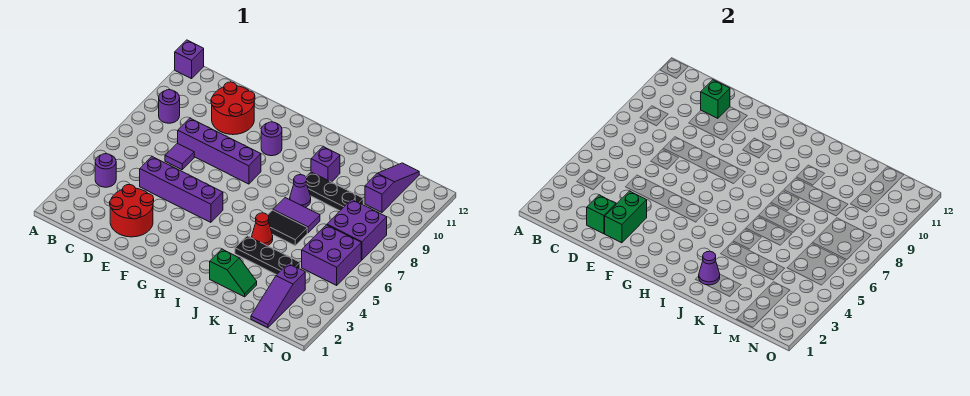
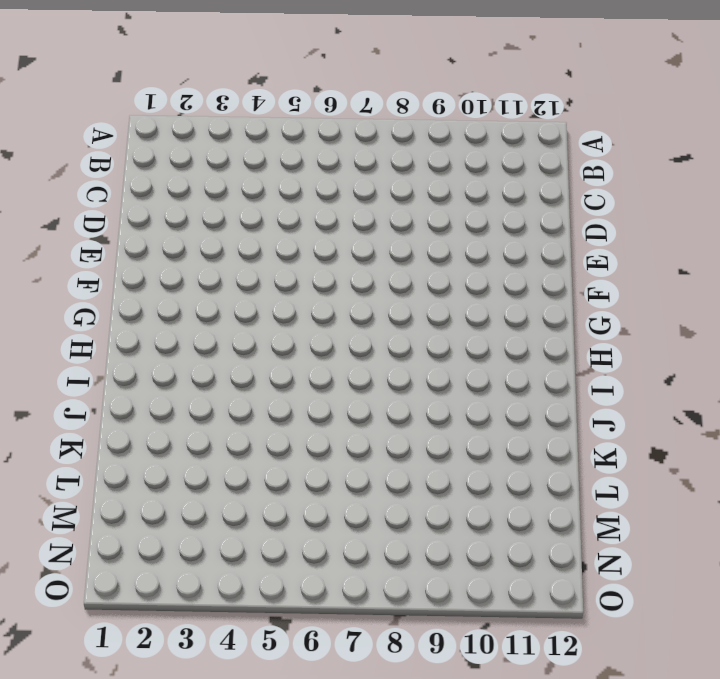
none -> purple 1x1 brick [175,40,204,79]
none -> purple 1x1 round brick [95,154,116,187]
none -> purple 1x1 round brick [159,90,180,123]

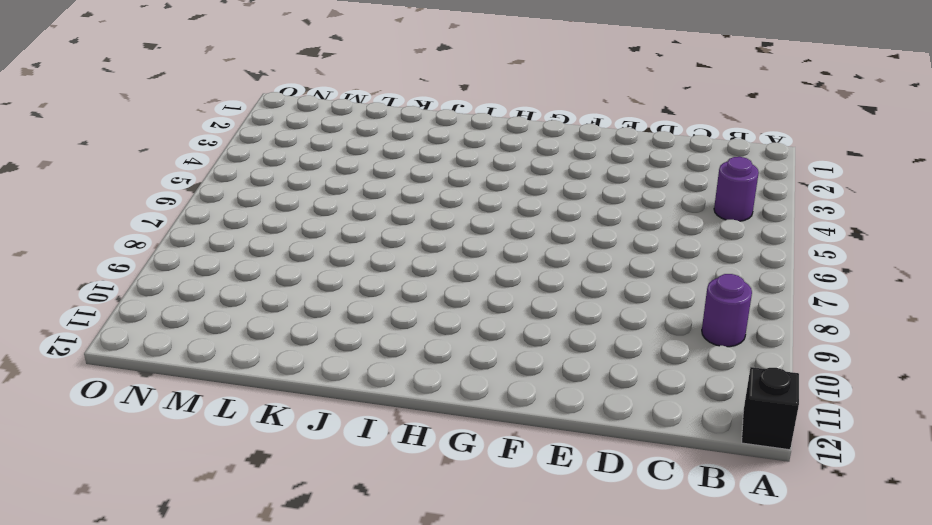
black 1x1 brick [742,367,799,450] -> purple 1x1 brick [175,40,204,79]
none -> red 2x2 round brick [110,184,154,237]
none -> purple 1x4 brick [140,157,223,222]
none -> purple 1x1 tile [165,143,194,170]

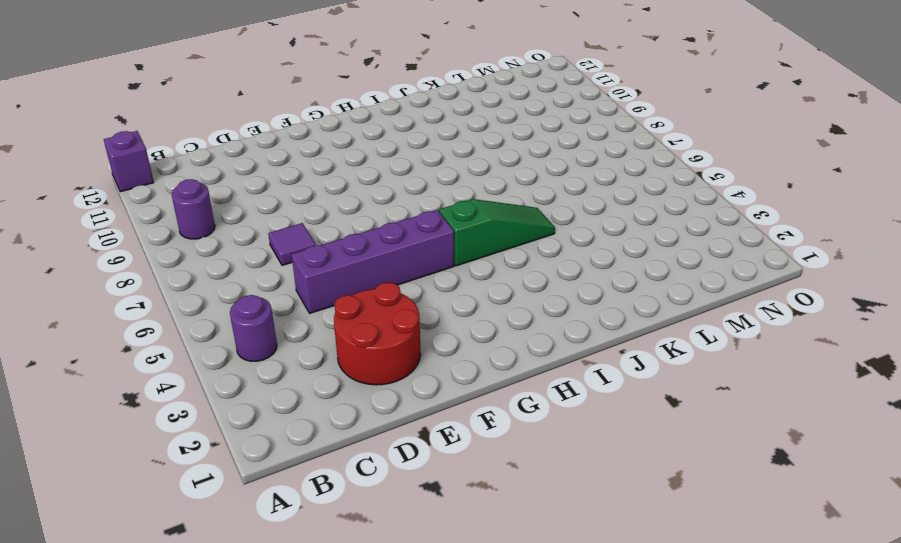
green 1x3 slope [439,199,555,266] -> red 1x1 cone [252,213,273,246]
none -> purple 1x4 brick [178,118,261,184]
none -> red 2x2 round brick [211,82,255,135]
none -> purple 1x1 round brick [261,122,282,156]

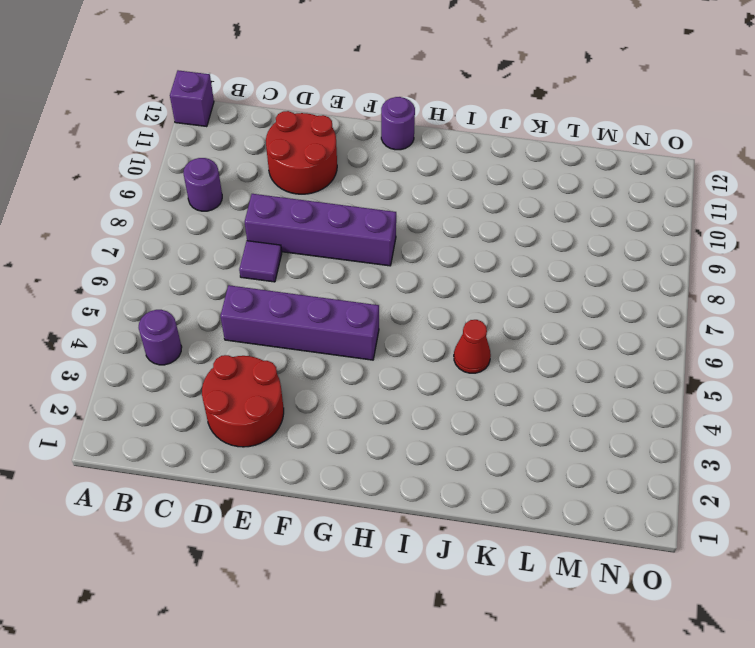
purple 1x1 round brick [381,97,415,150] -> purple 1x1 round brick moved to [261,122,282,156]
none -> green 1x2 slope [210,249,257,297]
none -> black 1x3 plate [235,236,300,275]
none -> black 1x2 tile [268,210,307,245]

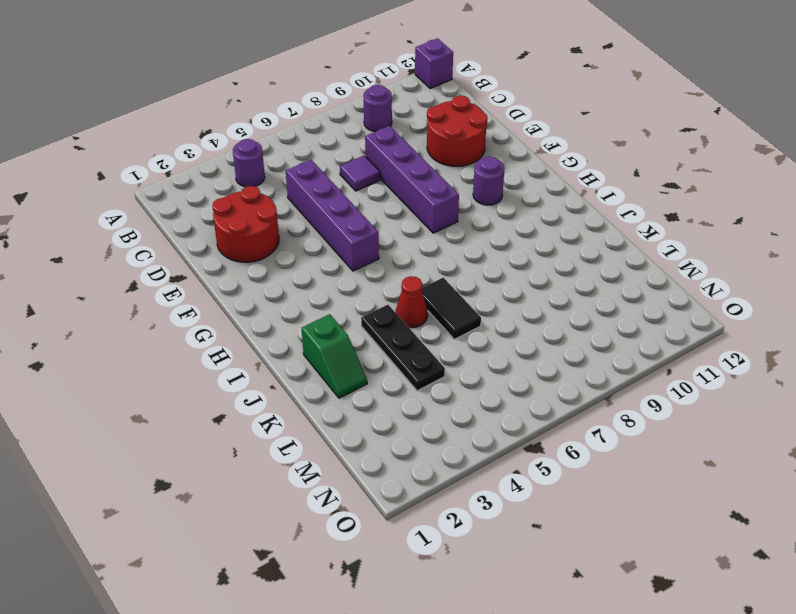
none -> purple 1x2 tile [273,198,320,233]
none -> purple 1x1 cone [290,175,311,207]
none -> black 1x3 plate [306,172,363,211]

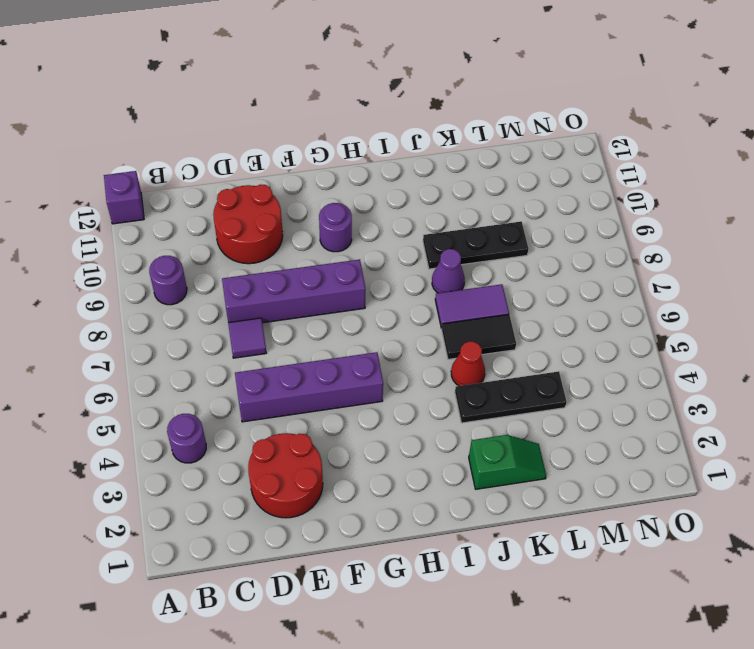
none -> purple 1x1 brick [311,147,340,182]
none -> purple 1x3 slope [251,263,305,328]
none -> purple 2x2 brick [302,225,361,285]

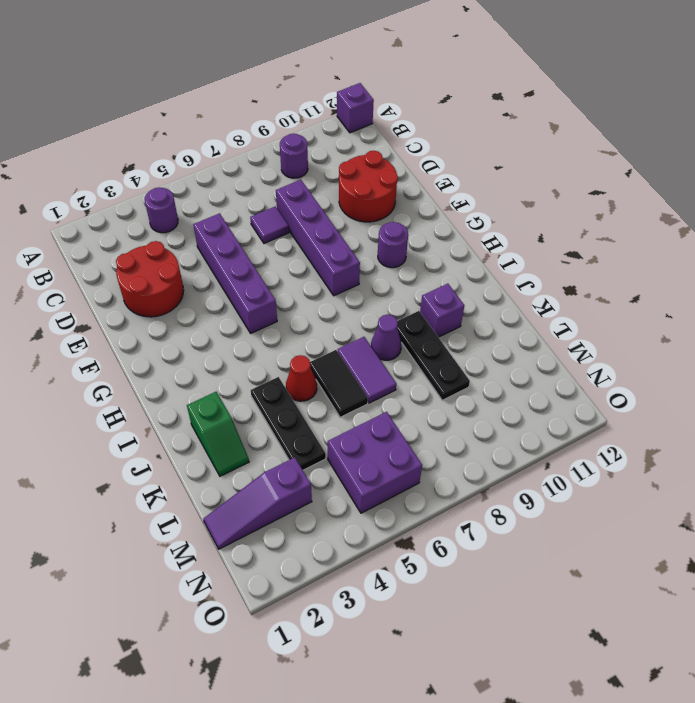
none -> purple 2x2 brick [327,199,387,260]
none -> purple 1x3 slope [365,163,419,212]
none -> green 1x1 brick [587,195,616,234]

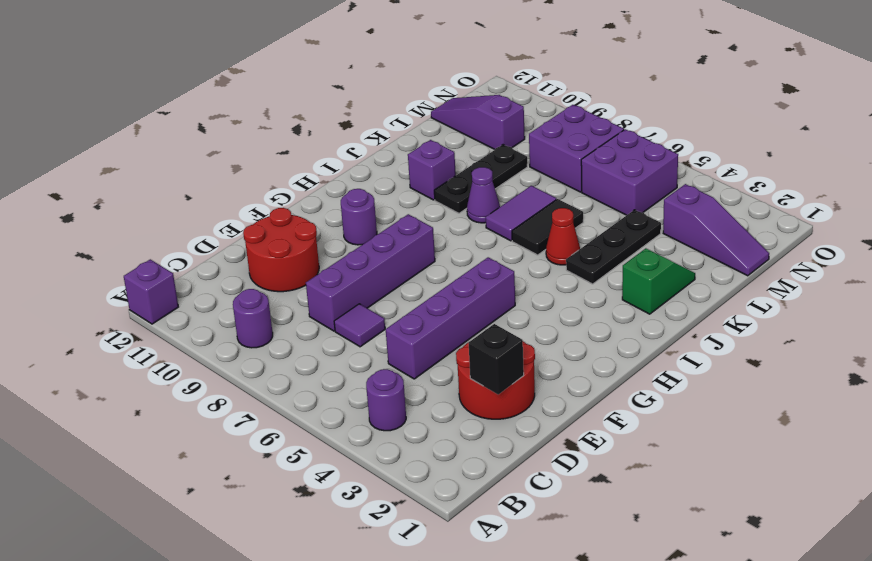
black 1x1 brick [469,324,524,394] -> green 1x1 brick [587,195,616,234]
none -> green 1x1 brick [701,80,730,118]
none -> green 1x2 brick [604,191,647,243]
none -> purple 1x1 cone [699,251,720,285]

